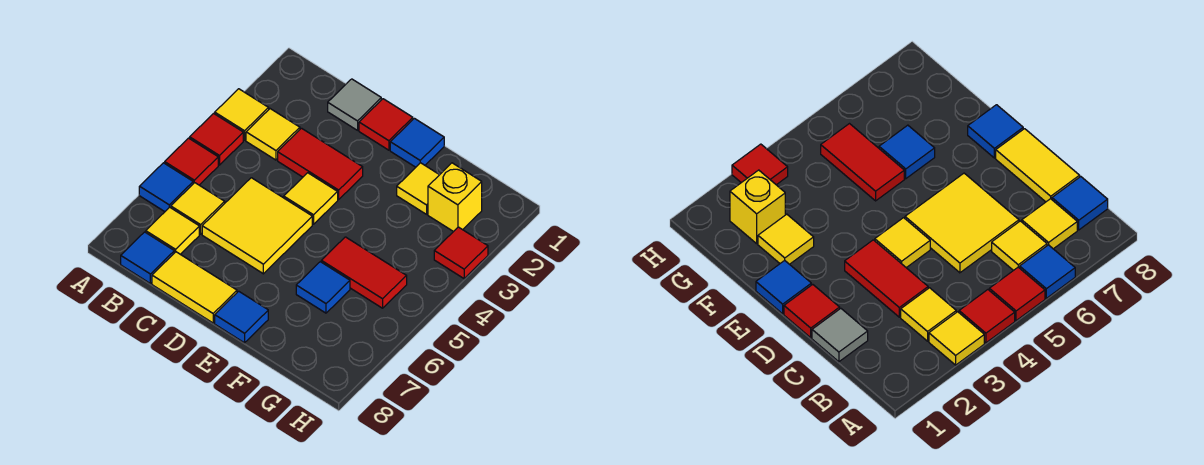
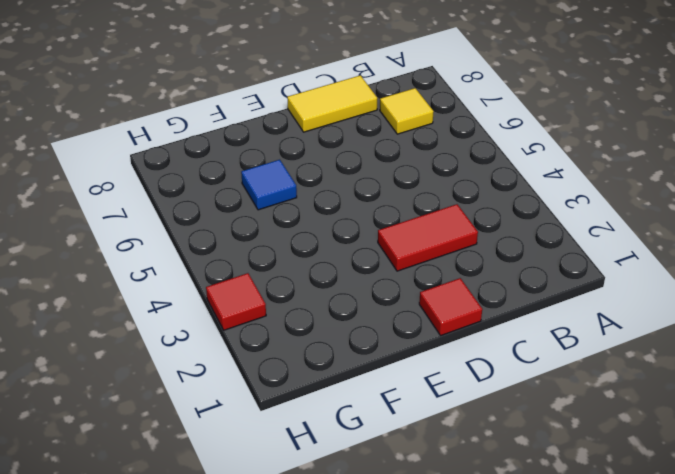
none -> yellow 1x1 tile [215,89,269,140]
none -> red 1x1 tile [190,113,243,165]
none -> red 1x1 tile [165,138,218,185]

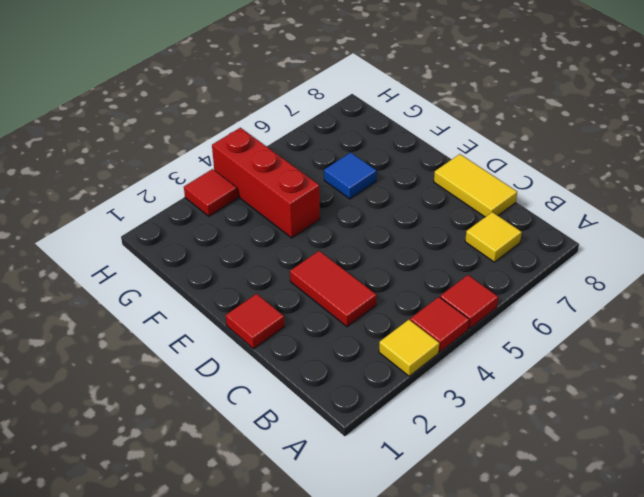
red 1x3 brick [212,128,320,238] -> none
none -> blue 1x1 tile [139,163,193,212]
none -> yellow 1x1 tile [246,109,300,160]
none -> yellow 1x1 tile [171,183,225,234]

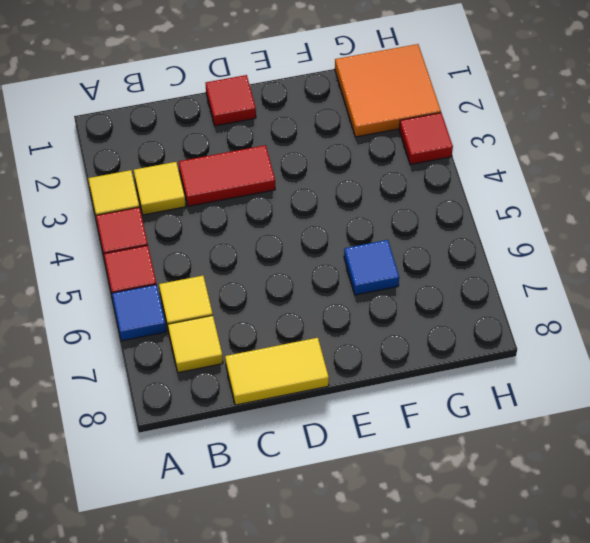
orange 2x2 tile [335,44,441,137] -> yellow 1x1 brick [428,163,482,232]
none -> blue 1x1 tile [121,232,174,283]
none -> grey 1x1 tile [328,79,381,130]
none -> yellow 2x2 tile [202,178,312,274]

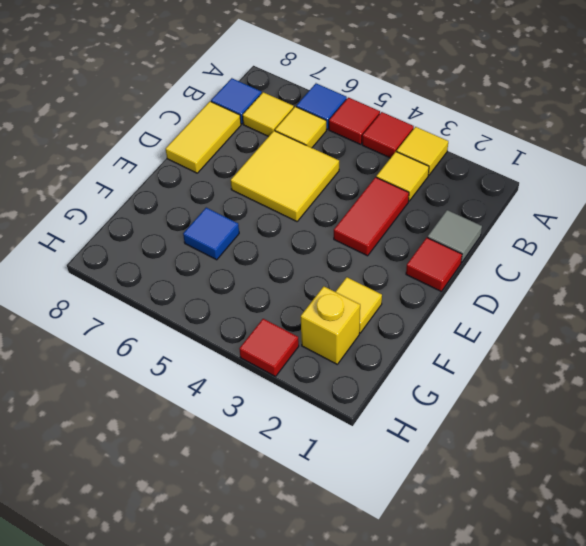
none -> yellow 1x1 tile [284,173,338,224]
none -> blue 1x1 tile [390,118,444,167]
none -> blue 1x1 tile [215,291,268,343]

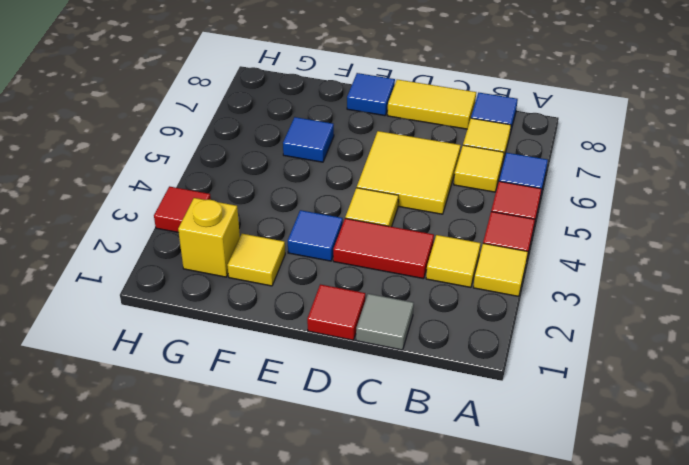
blue 1x1 tile [288,210,343,261] -> blue 1x1 tile moved to [390,118,444,167]
none -> red 1x2 tile [321,237,407,308]

